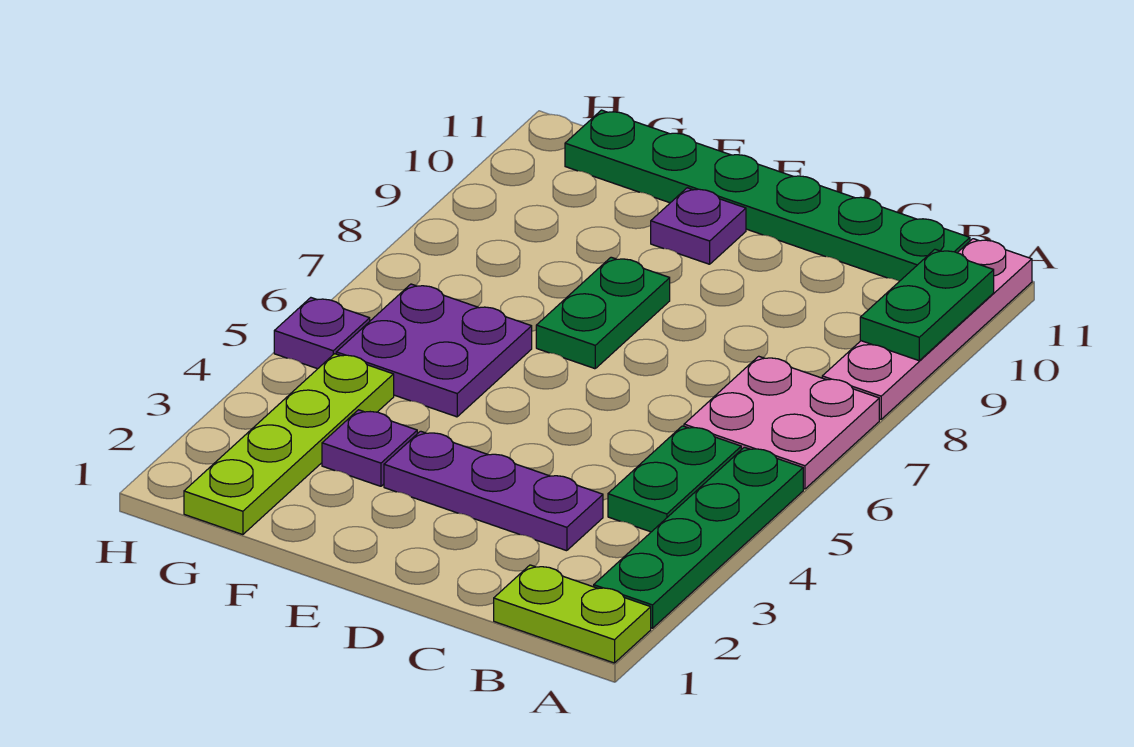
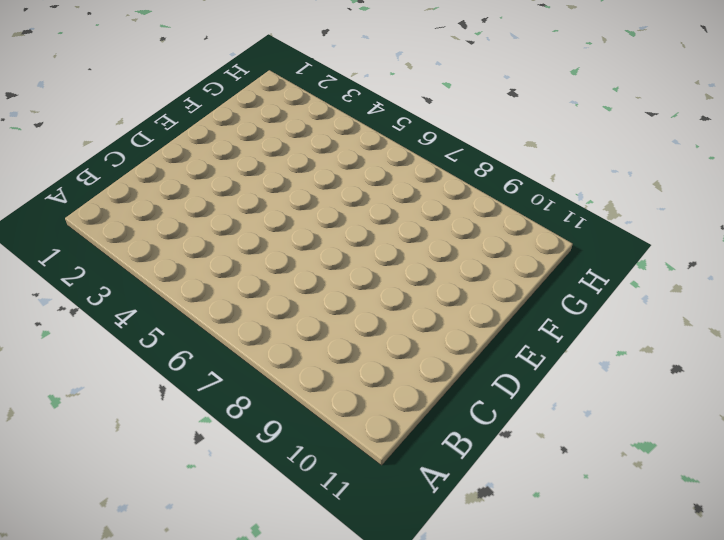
none -> lime 1x2 plate [494,565,651,663]
none -> green 1x4 plate [594,447,803,628]
none -> pink 2x2 plate [684,356,879,489]

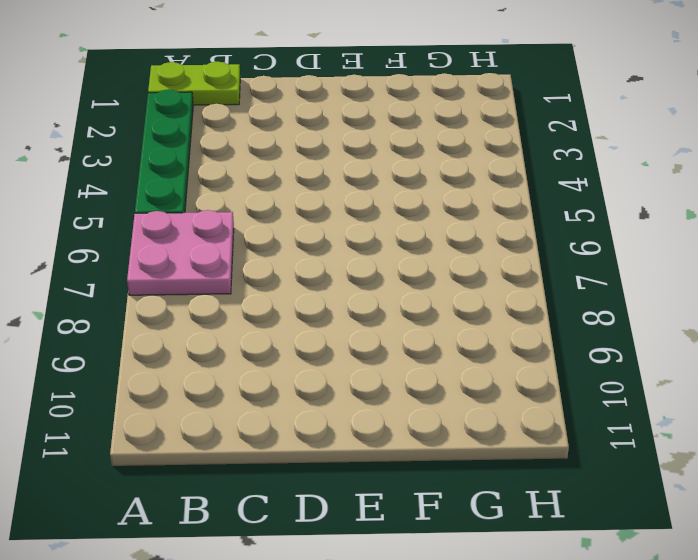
none -> pink 1x4 plate [822,239,1032,419]
none -> green 1x2 plate [608,426,741,532]
none -> green 1x6 plate [565,110,970,281]

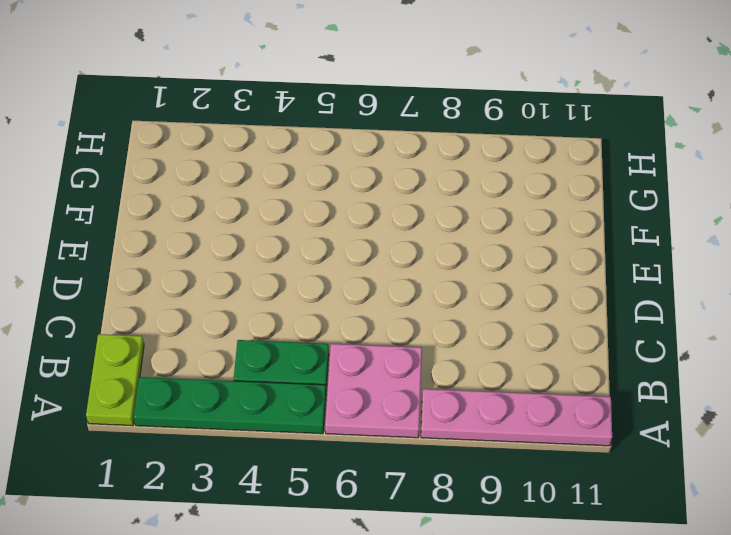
none -> green 1x6 plate [565,110,970,281]
none -> purple 1x3 plate [384,431,603,551]
none -> green 1x2 plate [536,257,670,369]

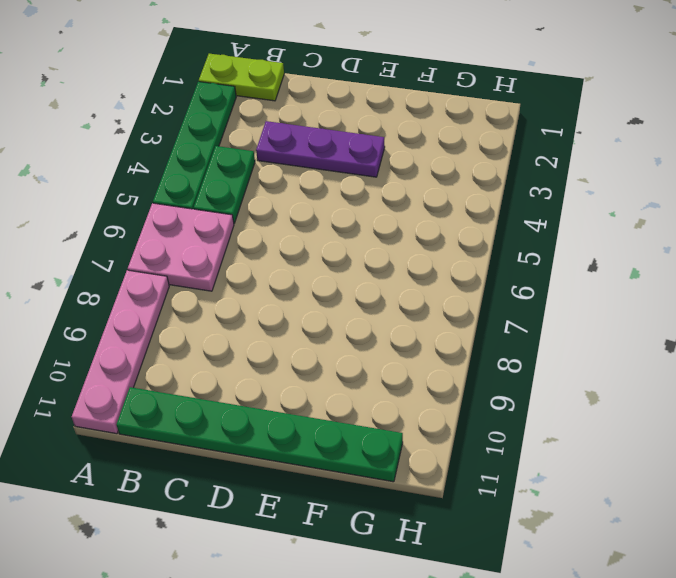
none -> green 1x2 plate [536,257,670,369]
none -> purple 1x1 plate [651,188,746,264]
none -> purple 1x1 plate [322,410,417,486]

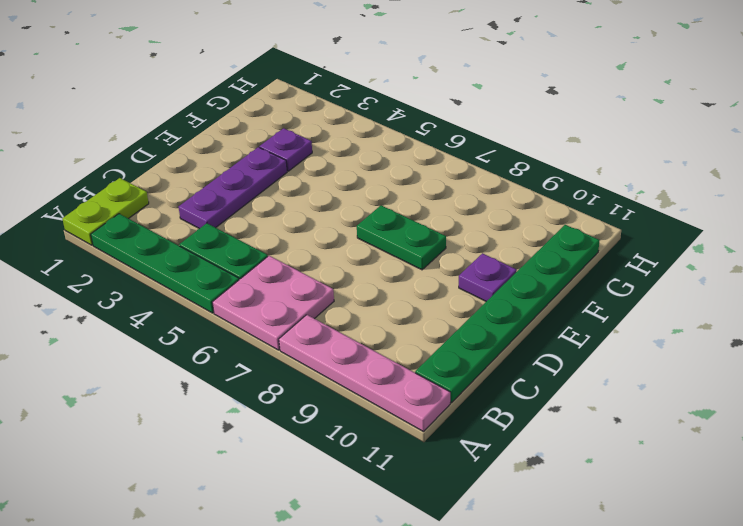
none -> purple 2x2 plate [336,284,532,417]
none -> lime 1x4 plate [184,354,394,535]
none -> purple 1x1 plate [274,298,370,369]

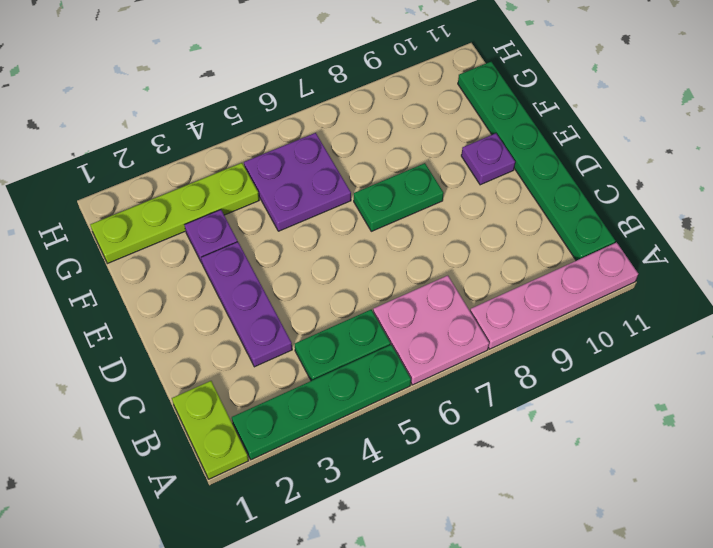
none -> purple 1x1 plate [274,298,370,369]
none -> green 1x2 plate [860,249,994,361]

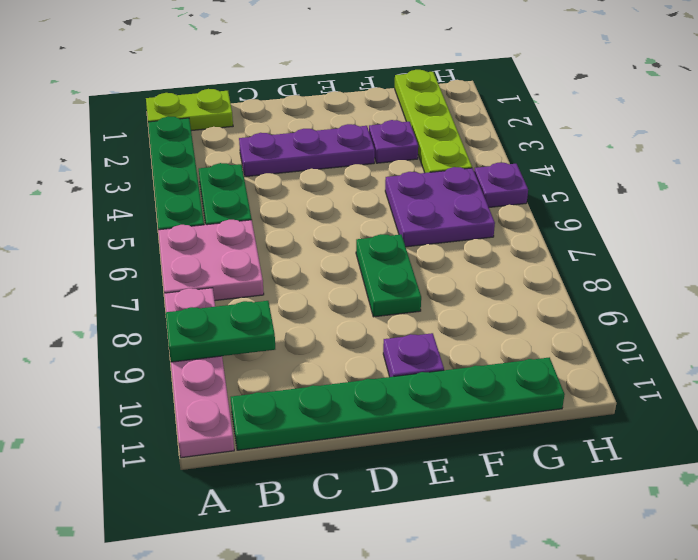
green 1x2 plate [166,301,275,362] -> green 1x2 plate turned to [860,249,994,361]

